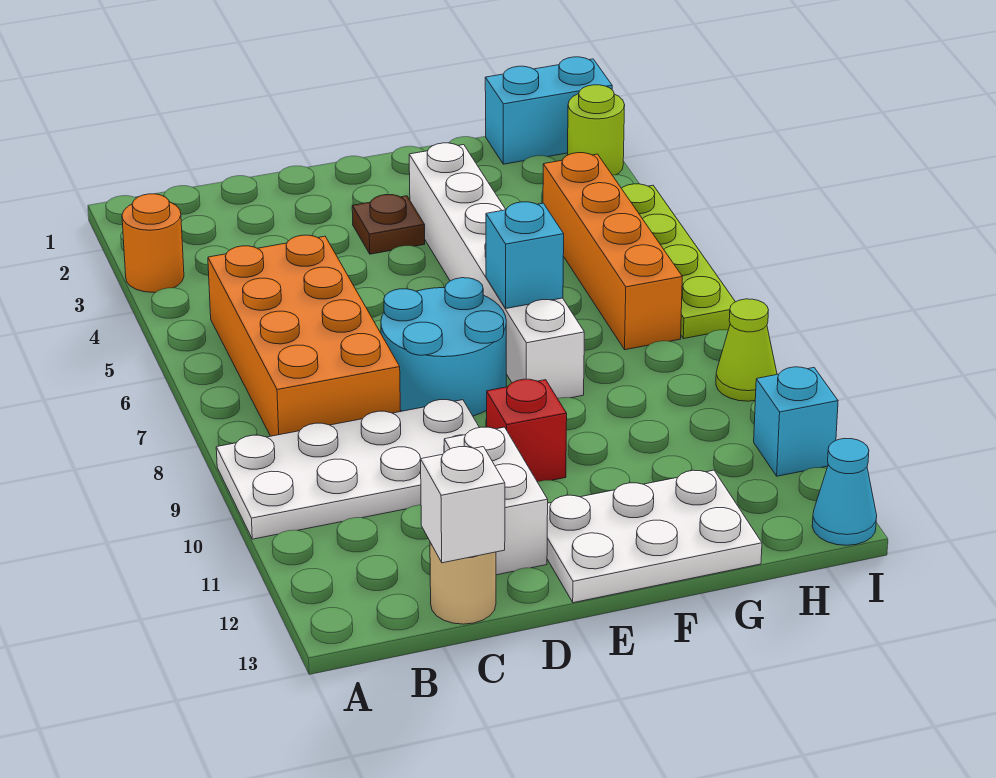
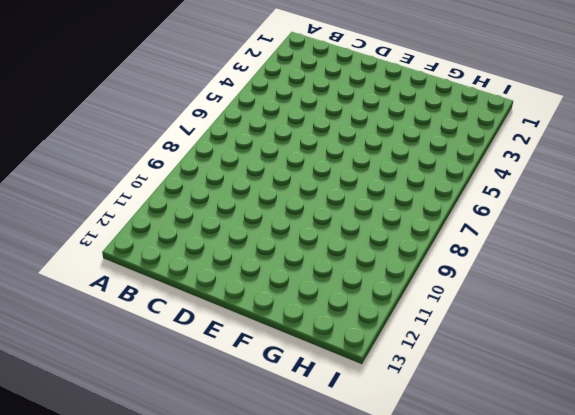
none -> orange 1x1 round brick [122,194,184,292]
none -> white 2x4 plate [216,400,479,539]
none -> orange 2x4 brick [208,235,400,436]

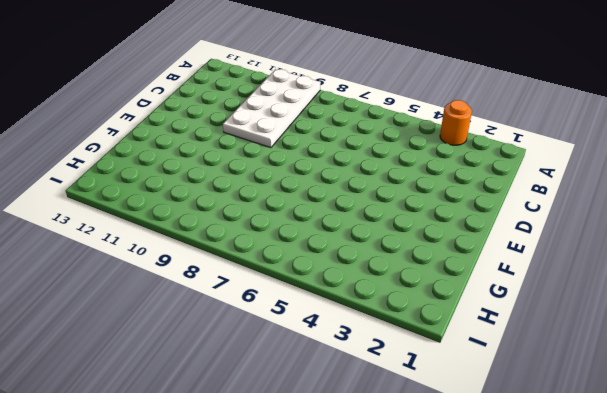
none -> orange 2x4 brick [208,235,400,436]
none -> tan 1x1 round brick [430,542,496,624]
none -> cyan 2x2 round brick [381,278,506,416]

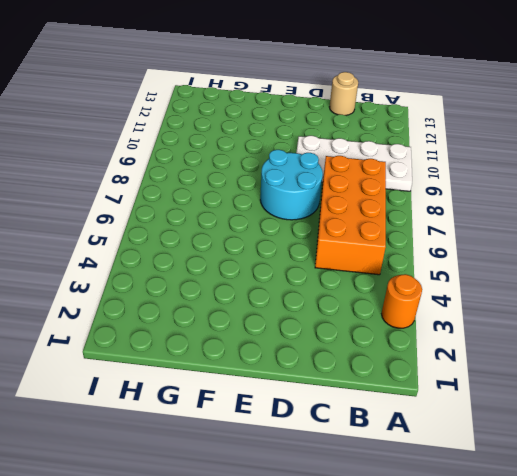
none -> white 1x2 brick [444,427,548,575]
none -> brown 1x1 plate [352,195,425,254]
none -> red 1x1 brick [487,379,567,482]

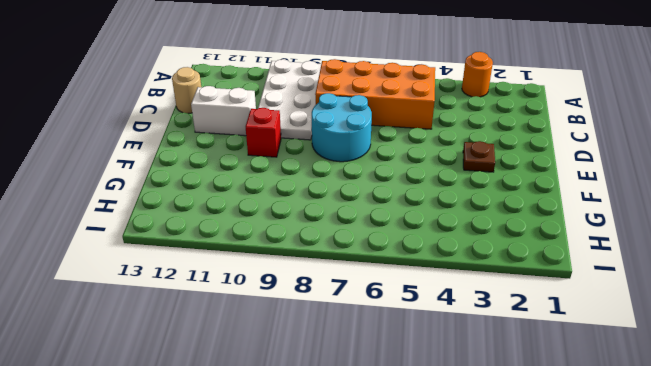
none -> white 2x3 plate [547,470,762,603]
none -> white 1x6 brick [409,143,584,399]
none -> cyan 1x2 brick [485,57,612,164]

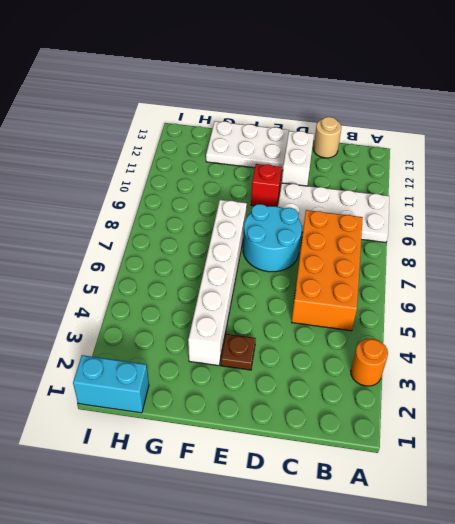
none -> orange 1x4 brick [543,153,682,350]
none -> lime 1x1 round brick [568,85,625,175]
none -> lime 1x4 plate [621,184,735,339]

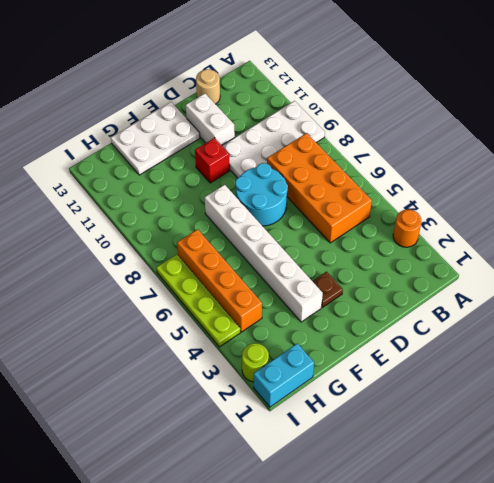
none -> lime 1x1 cone [716,299,777,401]
none -> cyan 1x1 brick [754,367,838,476]
none -> cyan 1x1 cone [812,438,877,545]

